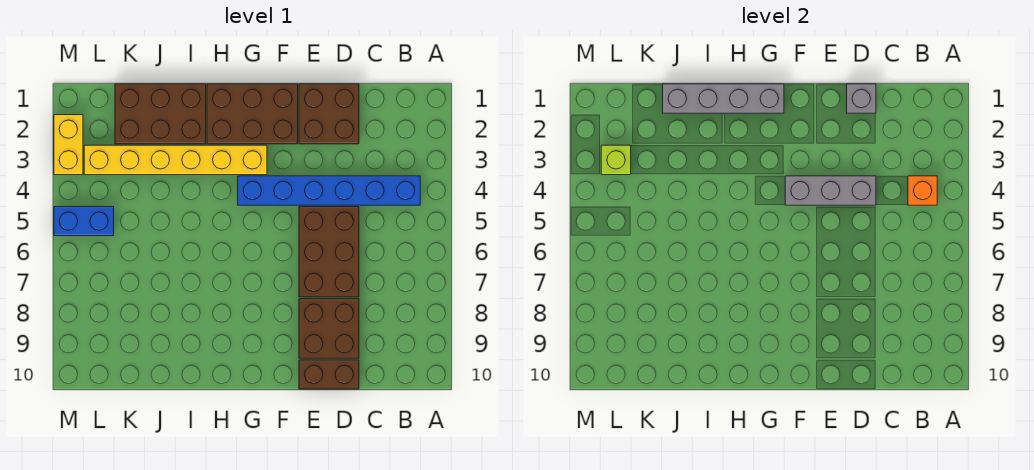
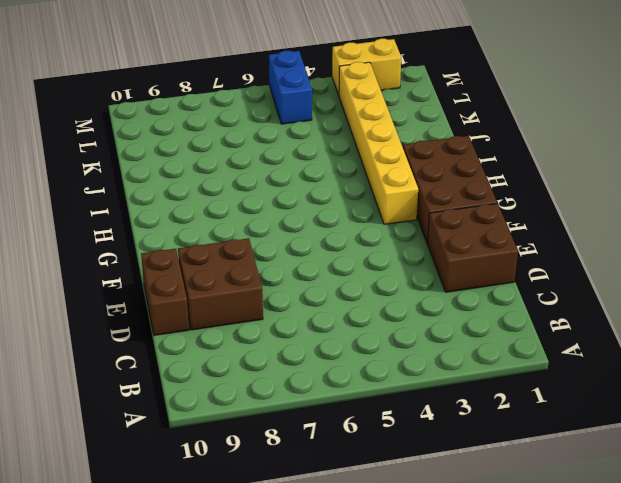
none -> blue 1x6 brick [238,176,420,205]
none -> brown 2x3 brick [299,207,359,297]
none -> brown 2x3 brick [115,84,206,144]

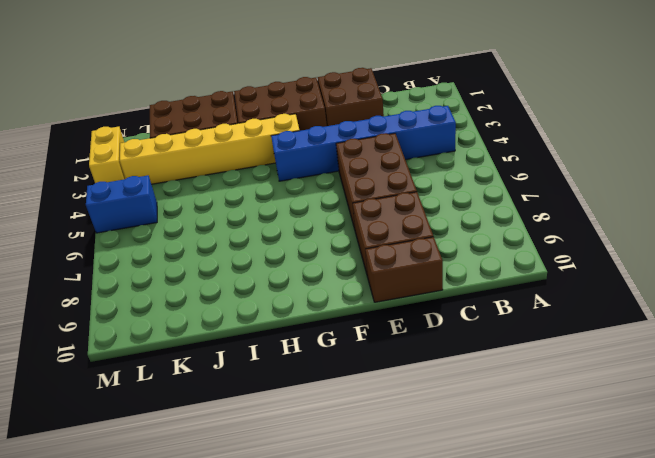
none -> orange 1x1 brick [908,176,937,205]
none -> grey 1x1 brick [847,84,876,113]
none -> grey 1x3 brick [785,176,876,205]

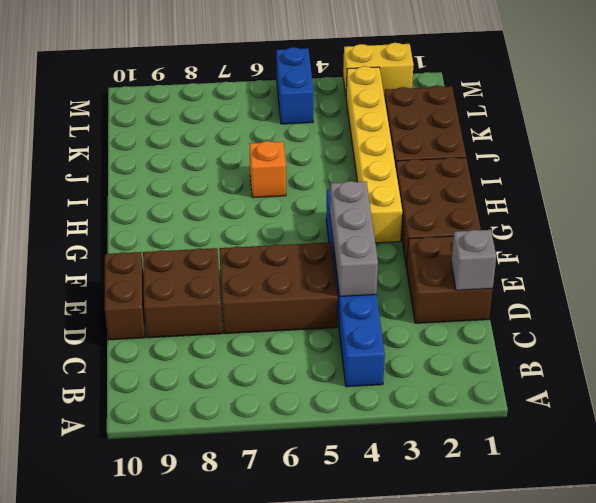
orange 1x1 brick [249,141,286,198] -> orange 1x1 brick moved to [908,176,937,205]
none -> grey 1x4 brick [663,84,784,113]
none -> lime 1x1 brick [601,145,631,175]

